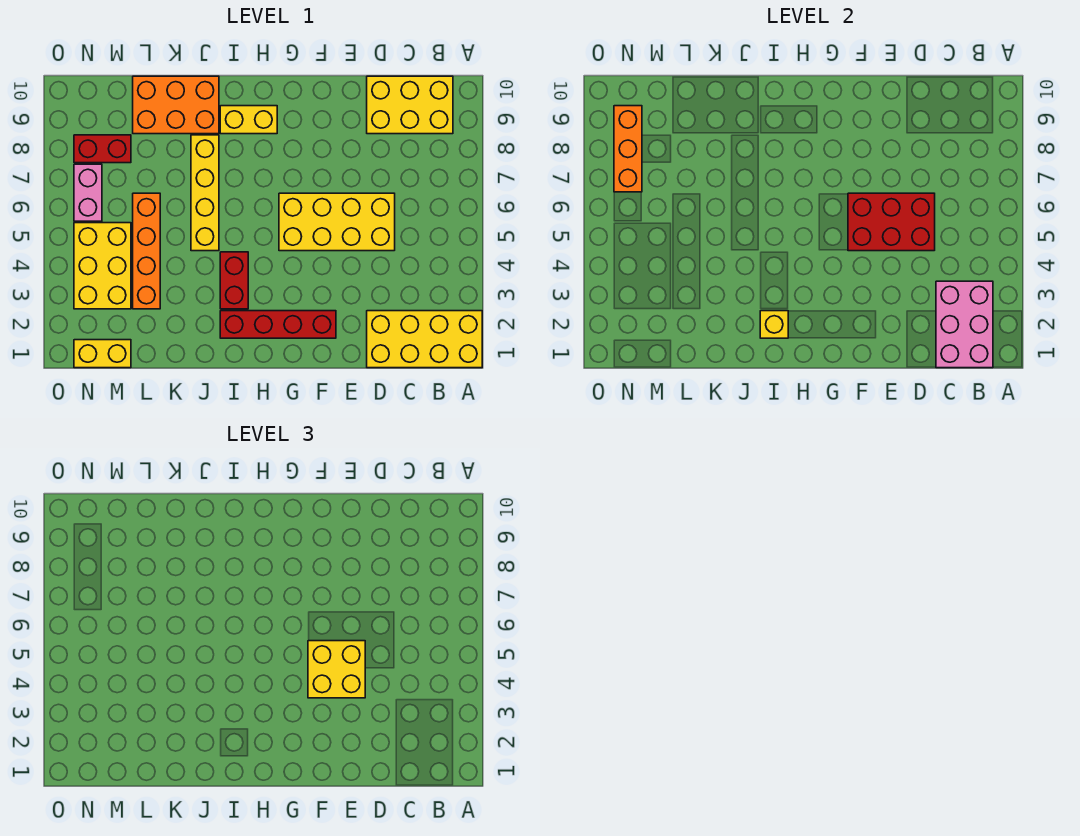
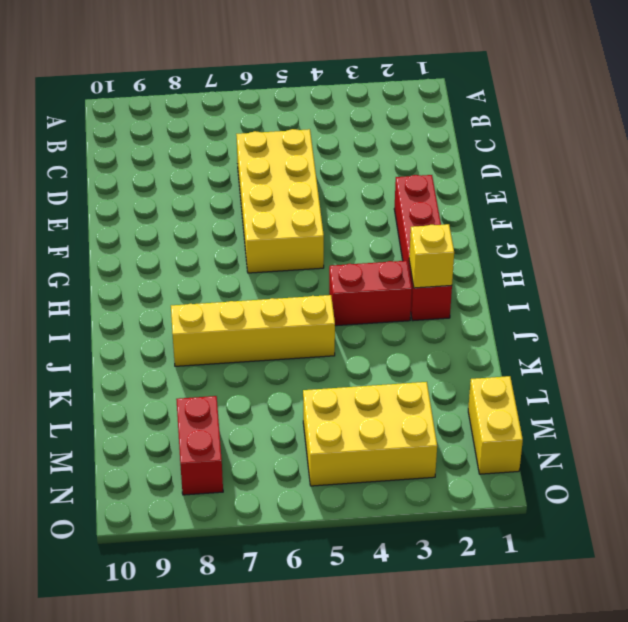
none -> yellow 2x4 brick [367,311,482,368]
none -> yellow 2x3 brick [367,76,453,134]
none -> yellow 1x2 brick [220,106,277,134]

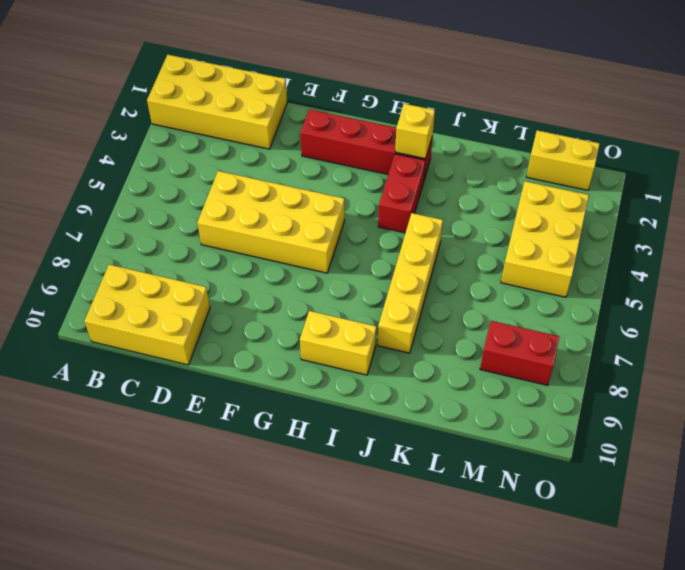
none -> orange 2x3 brick [133,76,219,134]
none -> orange 1x4 brick [133,193,160,309]
none -> pink 1x2 brick [74,164,102,221]

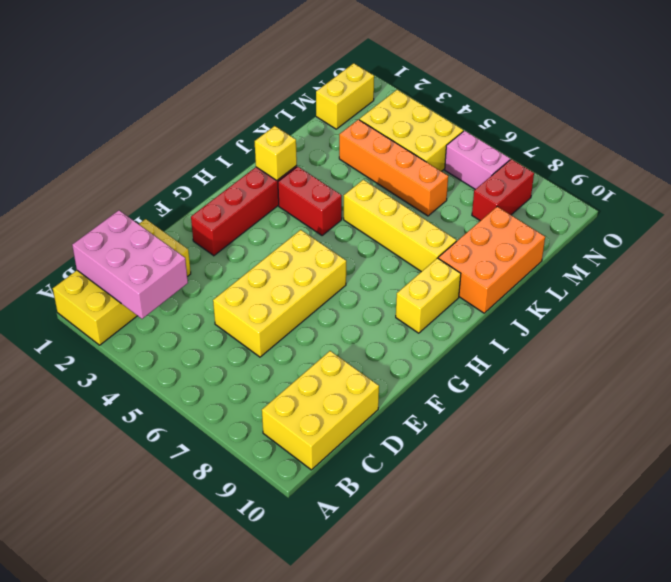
none -> red 2x3 brick [848,193,935,251]
none -> orange 1x3 brick [614,106,642,192]
none -> yellow 2x2 brick [308,641,365,698]

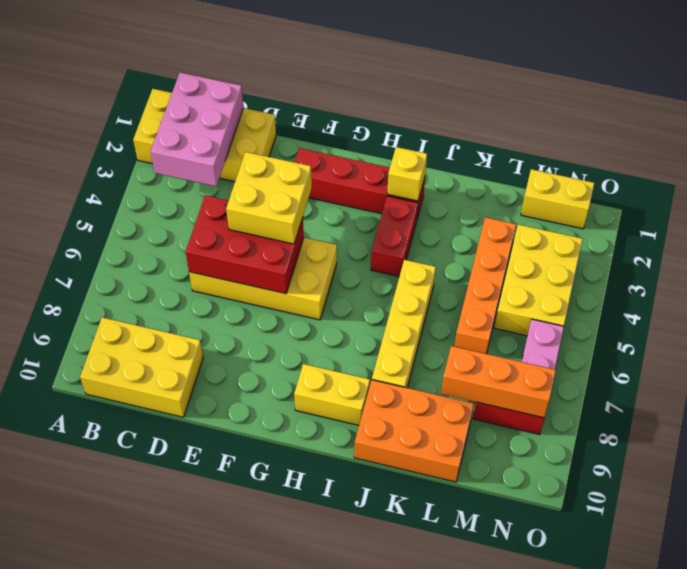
orange 1x3 brick [441,346,556,418] -> orange 1x3 brick turned to [614,106,642,192]

